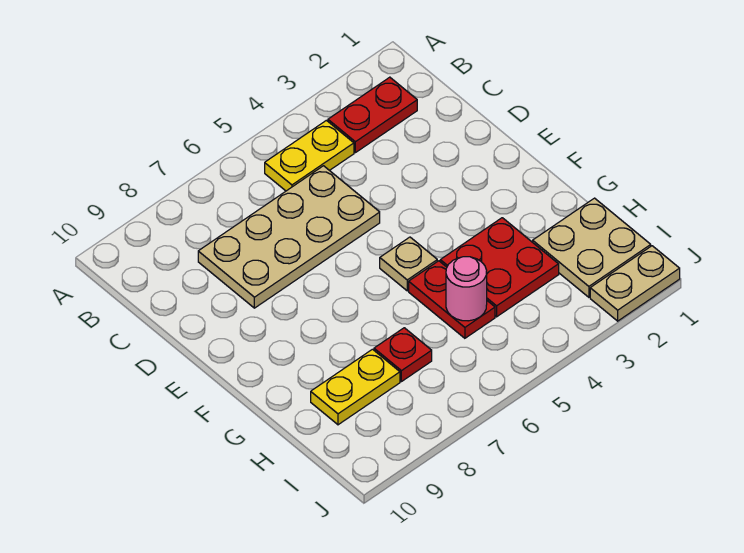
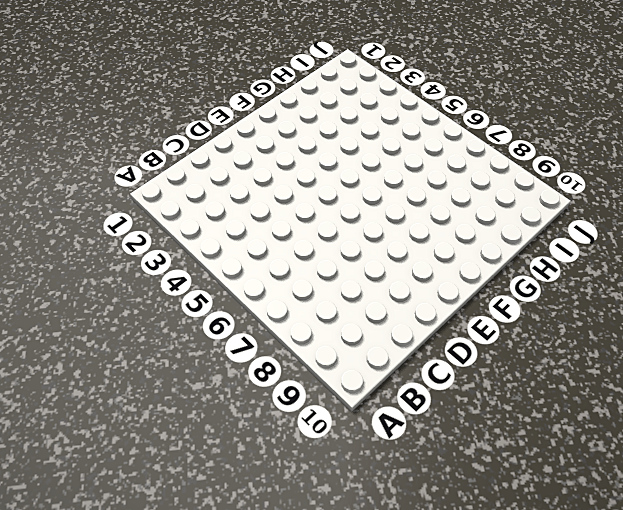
none -> red 1x2 plate [328,77,417,153]
none -> yellow 1x2 plate [265,120,354,191]

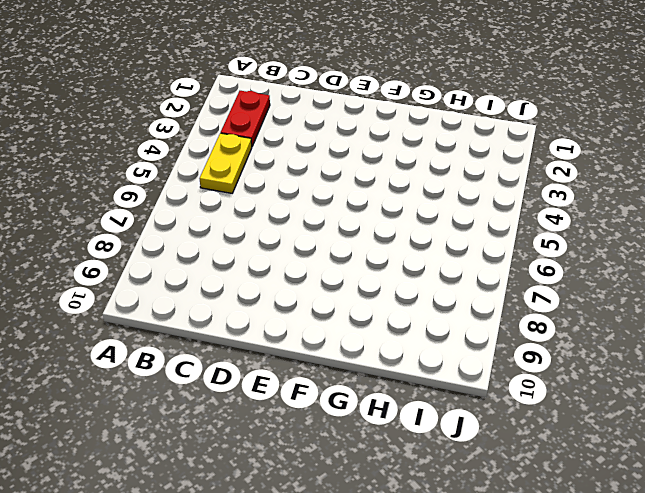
none -> tan 2x4 plate [198,166,380,308]
none -> tan 1x1 plate [380,237,437,291]

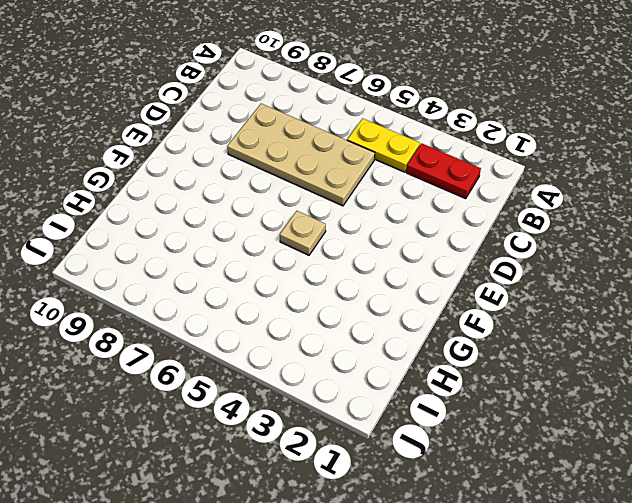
none -> red 2x2 plate [440,218,559,317]
none -> red 1x2 plate [409,261,495,338]

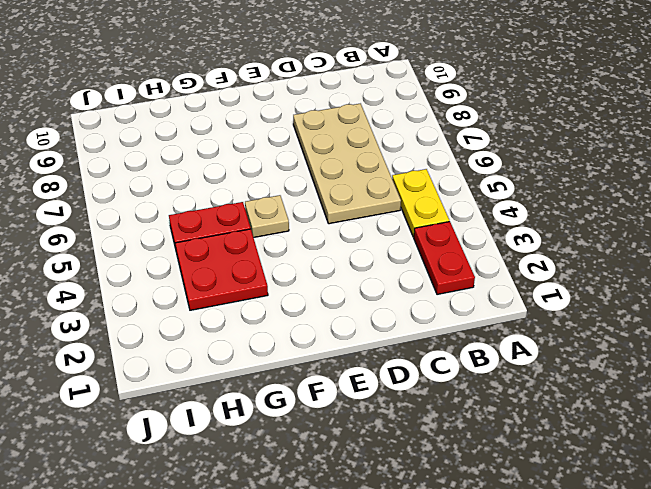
none -> tan 2x2 plate [533,198,651,297]
none -> red 1x1 plate [374,328,432,382]

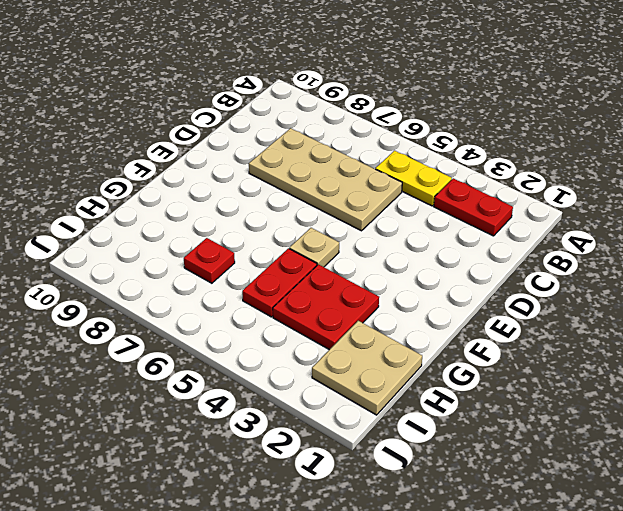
none -> yellow 1x2 plate [311,349,400,425]
none -> tan 1x2 plate [590,246,680,321]

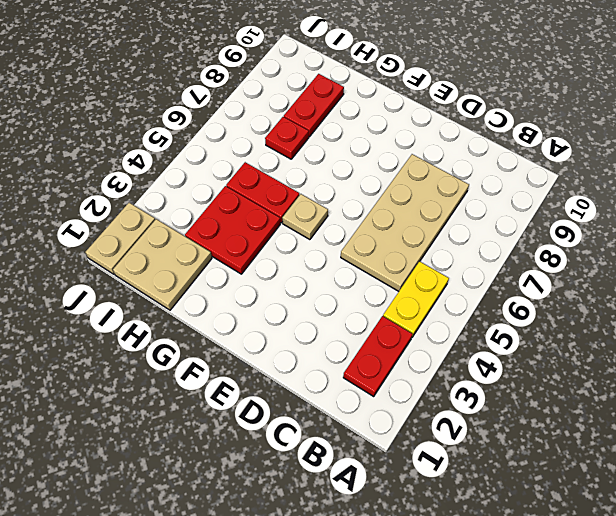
red 1x2 plate [284,74,344,137] -> yellow 1x2 plate [311,349,400,425]
none -> pink 1x1 round brick [446,257,487,321]

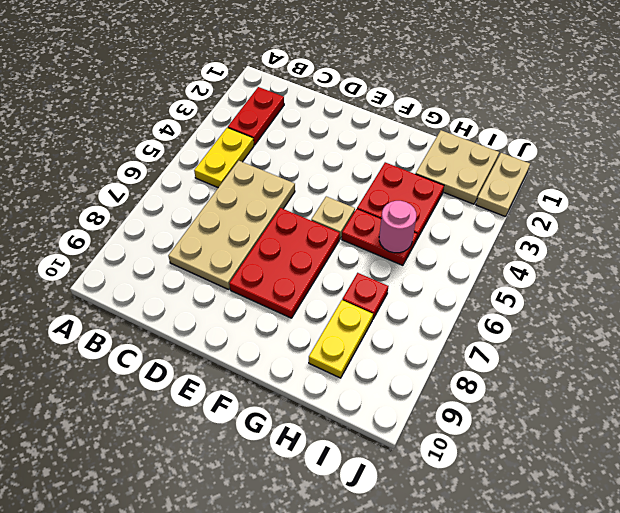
red 2x3 plate [229,208,340,318] -> none

